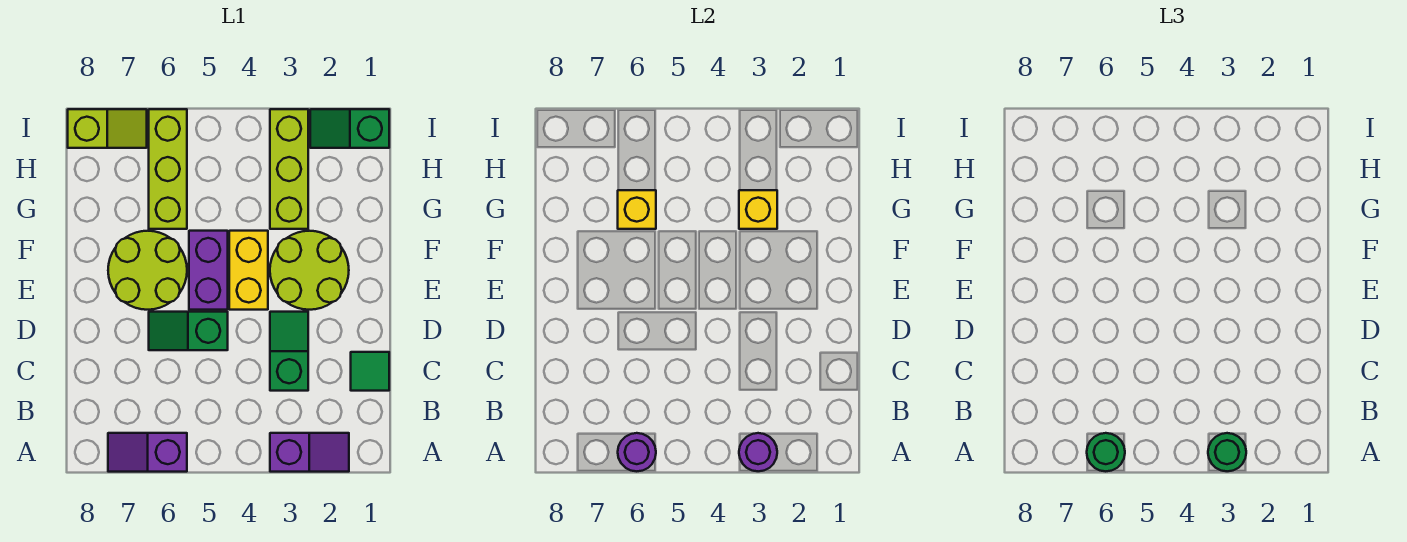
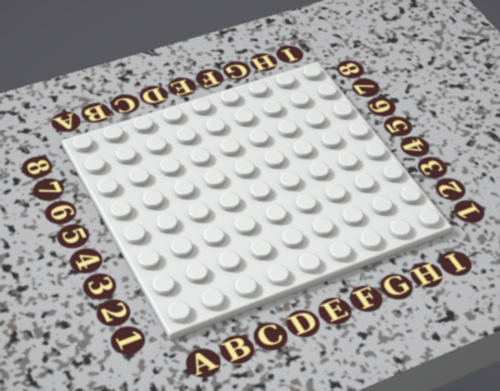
none -> purple 1x2 slope [270,433,349,472]
none -> purple 1x2 slope [108,433,187,472]
none -> green 1x1 tile [351,352,389,391]

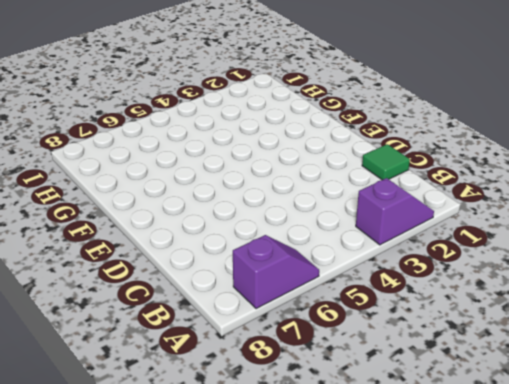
purple 1x2 slope [233,235,319,309] -> purple 1x2 slope turned to [108,433,187,472]
none -> green 1x2 slope [270,312,308,391]
none -> green 1x2 slope [149,312,228,350]
none -> lime 2x2 round brick [270,231,349,310]

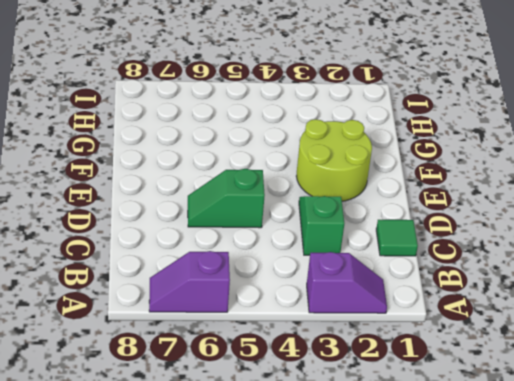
none -> yellow 1x2 brick [229,231,268,310]
none -> purple 1x2 brick [189,231,228,310]
none -> lime 2x2 round brick [108,231,187,310]

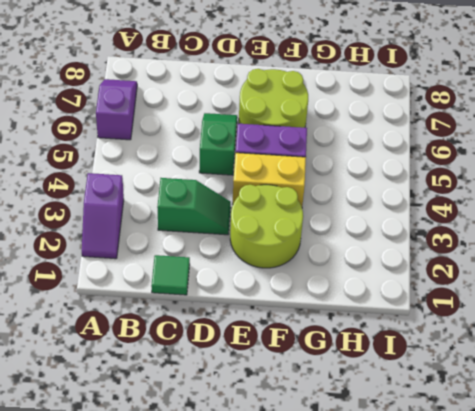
none -> lime 1x3 brick [270,109,308,229]
none -> lime 1x3 brick [149,109,187,229]
none -> green 1x2 slope [310,109,389,148]

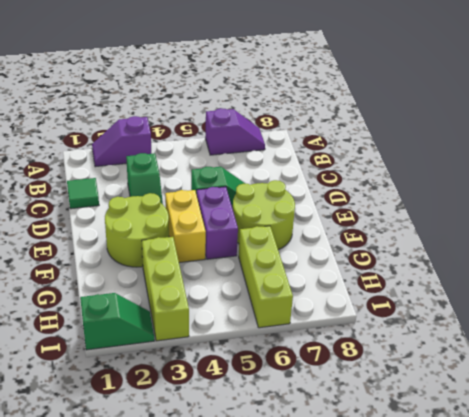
none -> lime 1x2 slope [68,109,147,148]
none -> purple 1x1 round brick [739,433,777,471]
none -> purple 1x1 round brick [618,433,656,471]

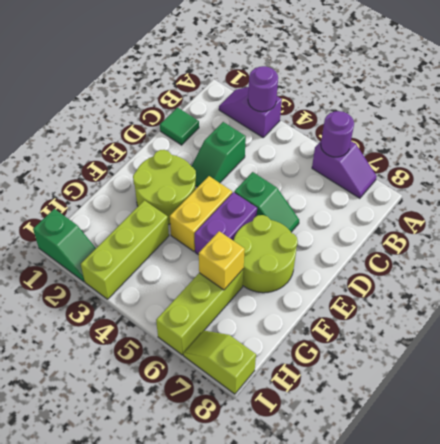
none -> yellow 1x1 brick [739,190,777,229]
none -> green 1x1 round brick [1208,433,1246,471]
none -> green 1x1 round brick [1087,433,1125,471]

